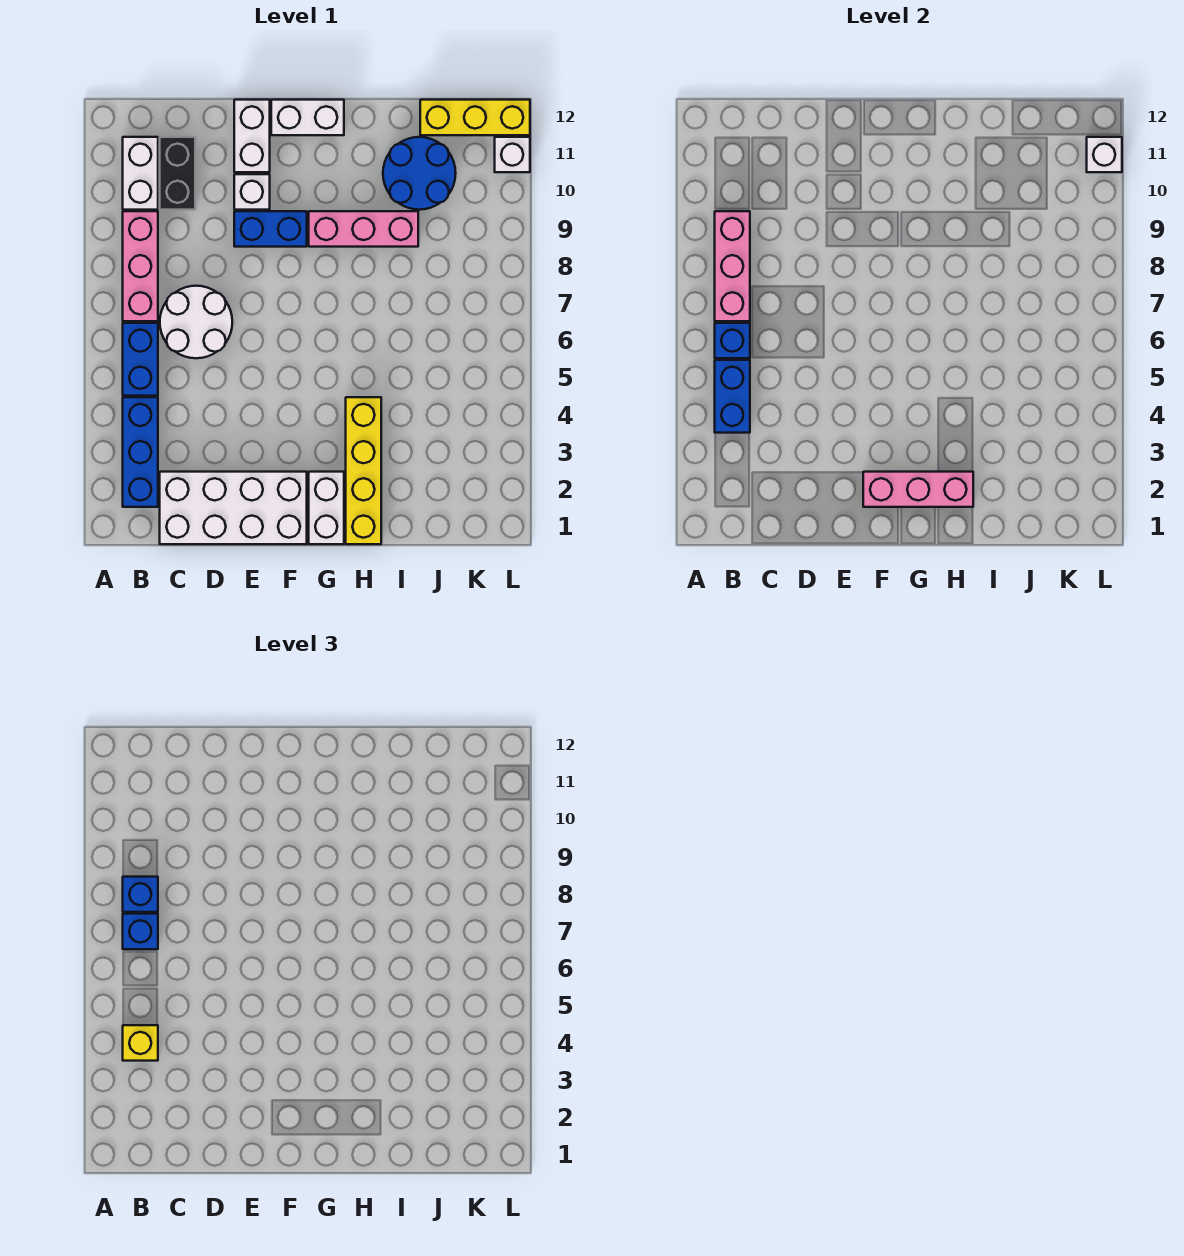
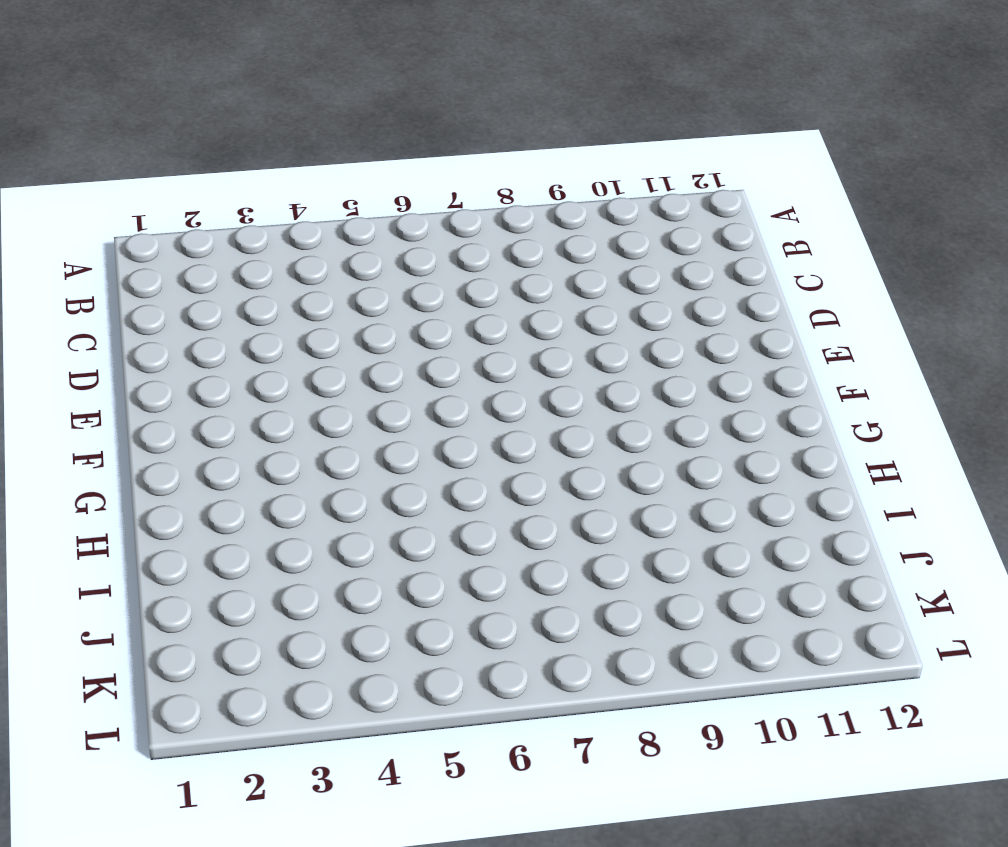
none -> blue 1x3 brick [123,397,158,507]
none -> blue 1x2 brick [123,323,158,396]
none -> pink 1x3 brick [123,211,158,321]

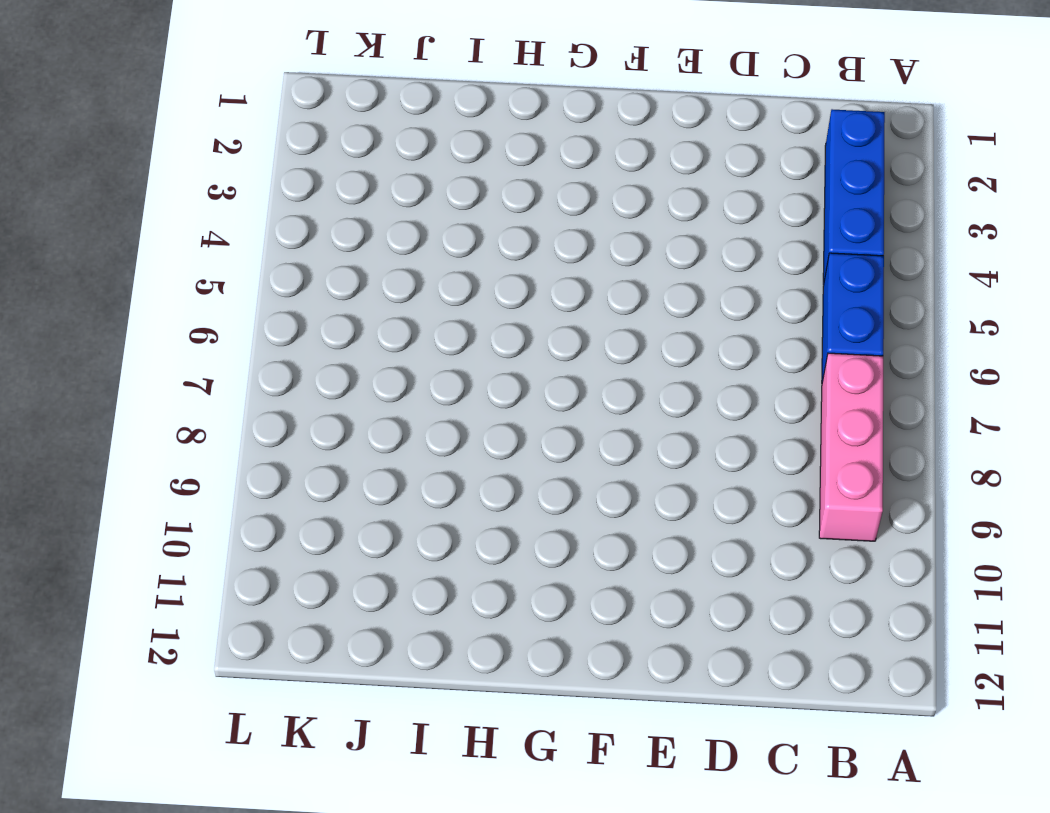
none -> white 1x2 brick [123,137,158,210]
none -> white 2x4 brick [160,472,307,544]
none -> white 2x2 round brick [160,286,232,358]

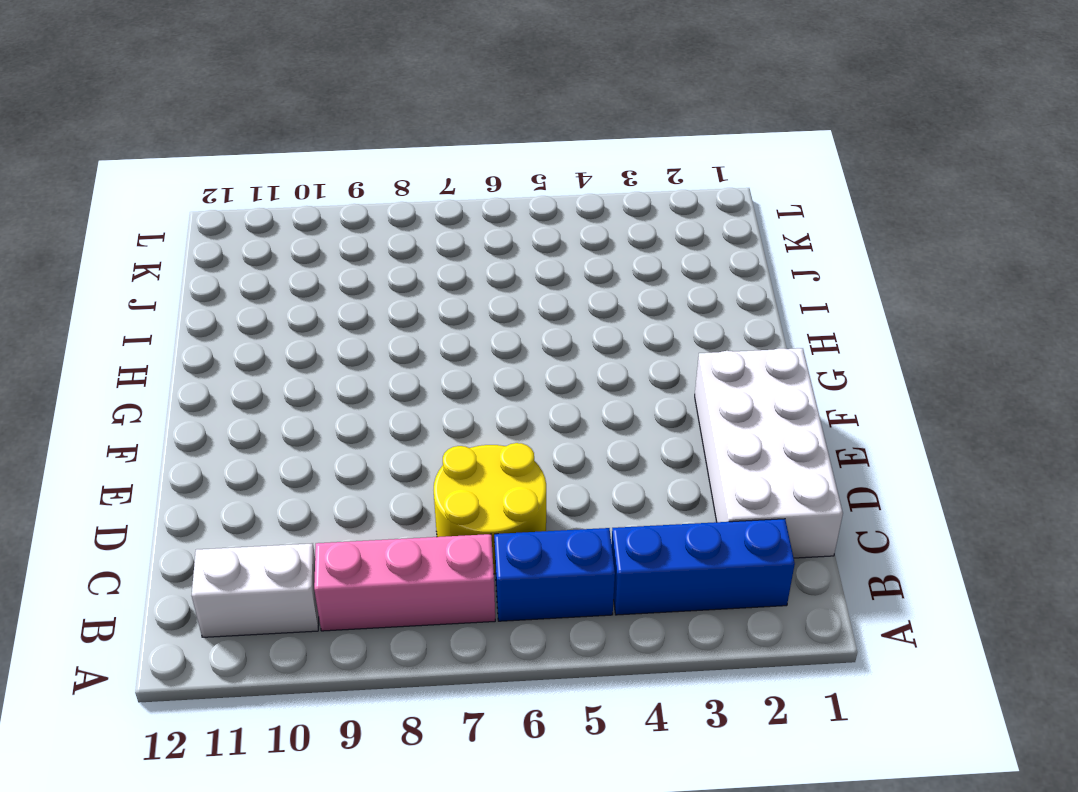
yellow 2x2 round brick [434,443,546,574] -> white 2x2 round brick [160,286,232,358]
none -> black 1x2 brick [160,137,195,210]
none -> blue 1x2 brick [234,211,307,247]
none -> white 1x1 brick [234,174,270,210]

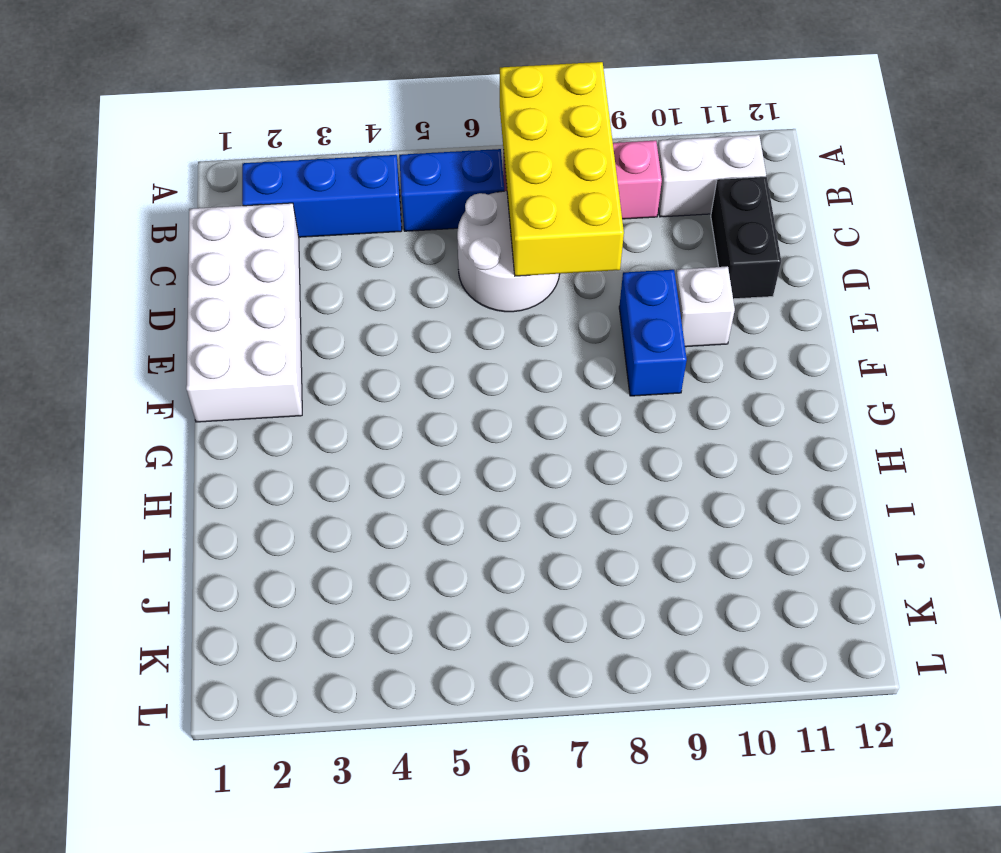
yellow 2x4 brick [500,62,624,276] -> pink 1x3 brick [715,211,750,321]
black 1x2 brick [711,177,781,299] -> black 1x2 brick turned to [160,137,195,210]
none -> white 1x2 brick [234,100,270,172]
none -> white 1x2 brick [271,100,344,135]
none -> white 1x2 brick [309,472,344,544]

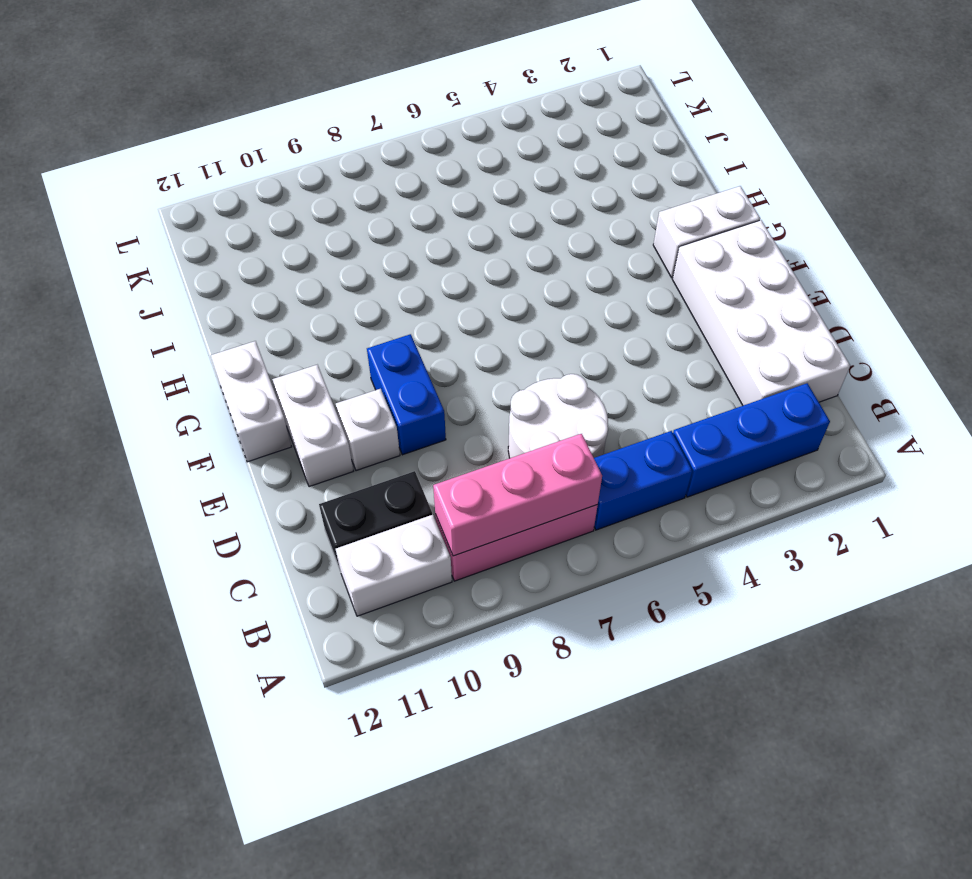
white 1x2 brick [272,365,353,487] -> white 1x2 brick turned to [234,100,270,172]
none -> pink 1x3 brick [309,211,418,247]
none -> yellow 1x4 brick [346,397,381,544]
none -> blue 2x2 round brick [383,137,456,210]

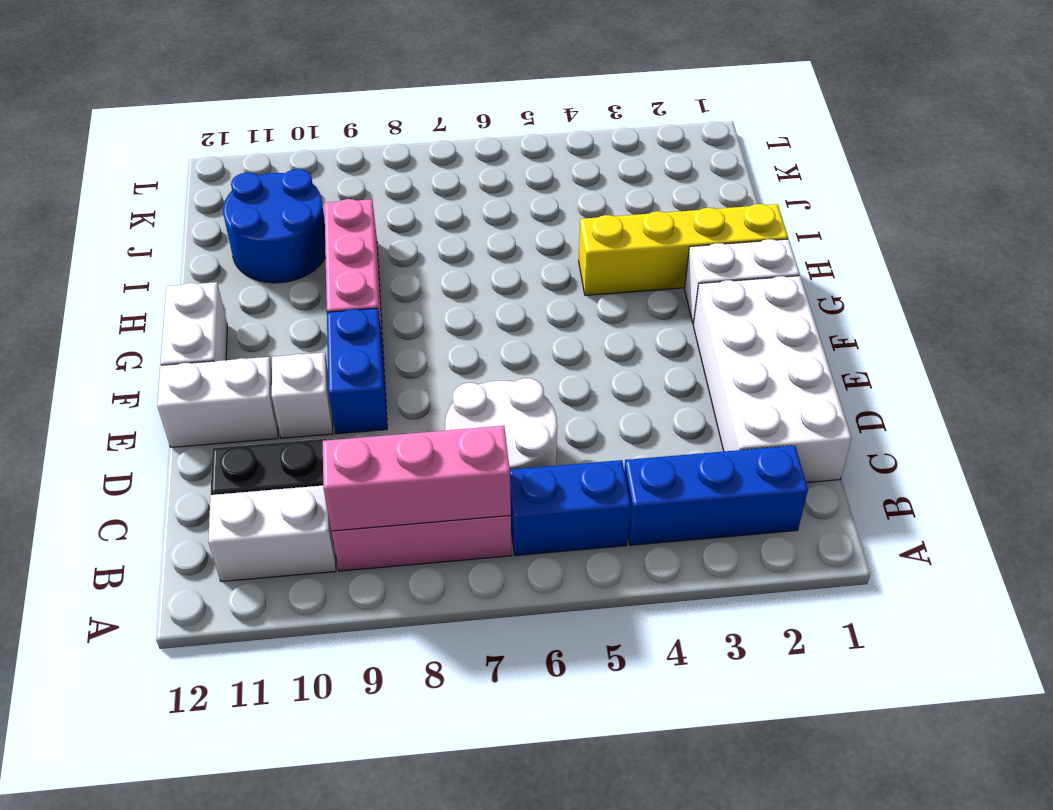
none -> yellow 1x3 brick [420,100,530,135]
none -> white 1x1 brick [495,137,530,172]
none -> blue 1x2 brick [715,360,750,433]

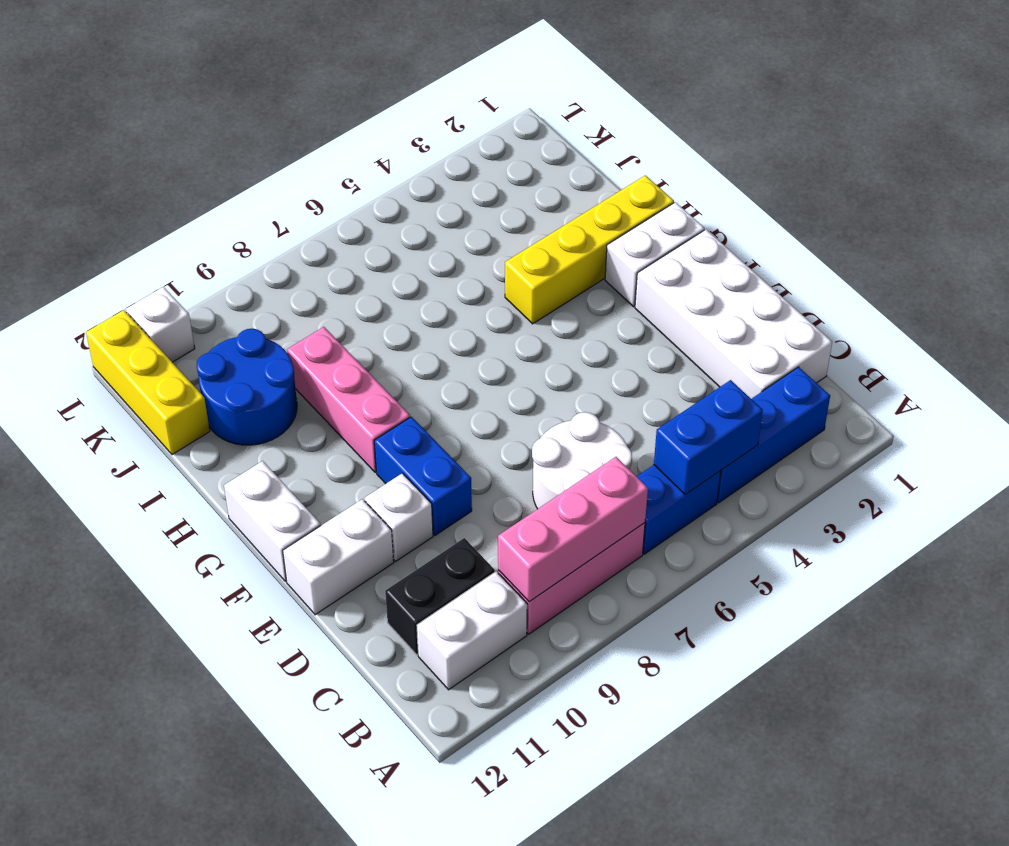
none -> blue 1x1 brick [715,323,750,358]
none -> pink 1x3 brick [863,472,973,507]
none -> white 1x1 brick [1087,137,1122,172]

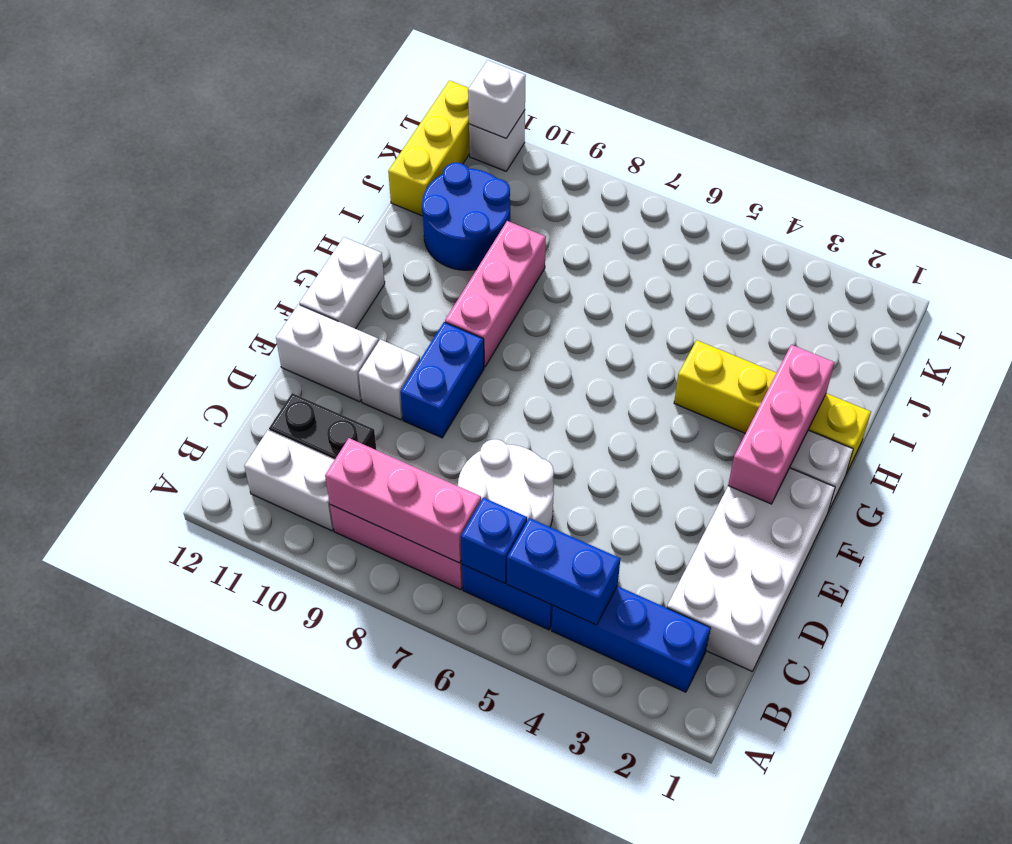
none -> yellow 1x1 brick [123,1025,158,1061]
none -> blue 1x1 brick [123,914,158,949]
none -> blue 1x1 brick [123,877,158,912]

